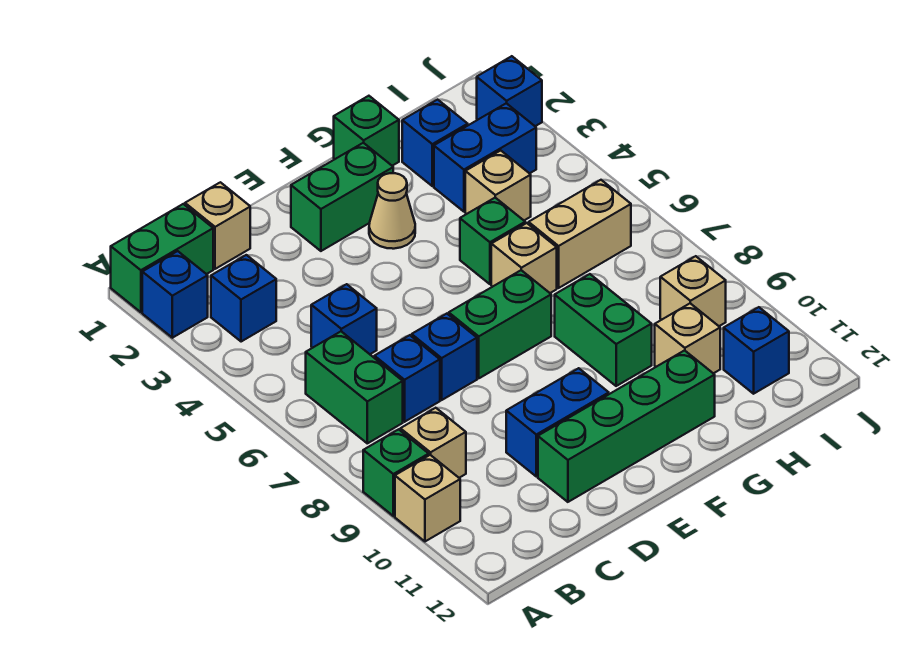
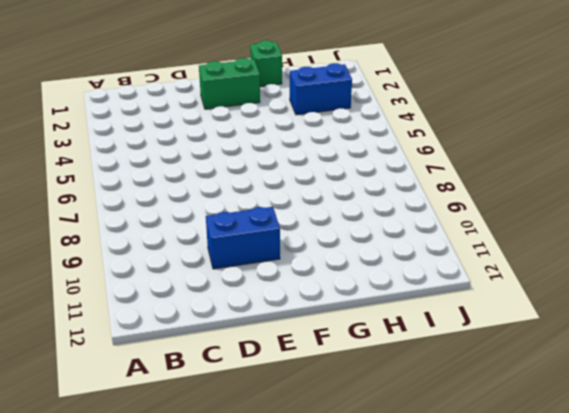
none -> green 1x2 brick [111,204,213,312]
none -> blue 1x1 brick [142,251,208,338]
none -> green 1x1 brick [363,429,429,516]

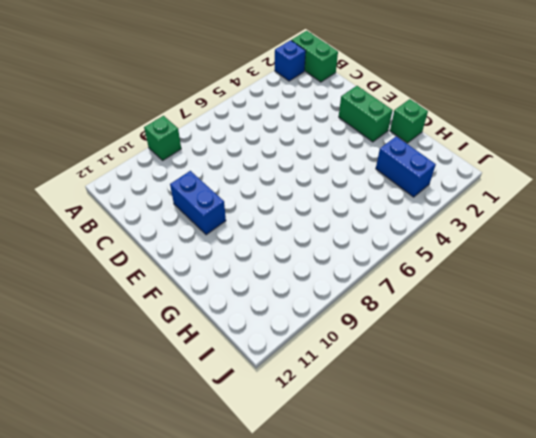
none -> tan 1x1 brick [395,455,460,541]
none -> blue 1x1 brick [211,255,276,342]
none -> green 1x2 brick [306,332,403,443]

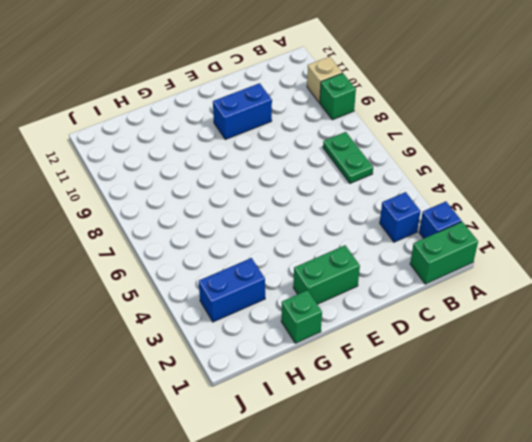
green 1x2 plate [323,132,373,183] -> green 1x2 brick [306,332,403,443]
none -> tan 1x1 brick [400,408,466,478]
none -> tan 1x1 brick [185,182,250,269]
none -> blue 1x1 brick [311,284,377,354]

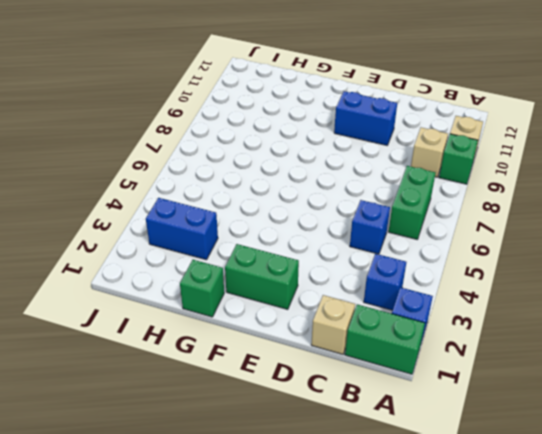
none -> blue 1x1 brick [374,335,440,422]
none -> blue 1x1 brick [412,314,477,400]
none -> green 1x4 brick [538,350,715,502]

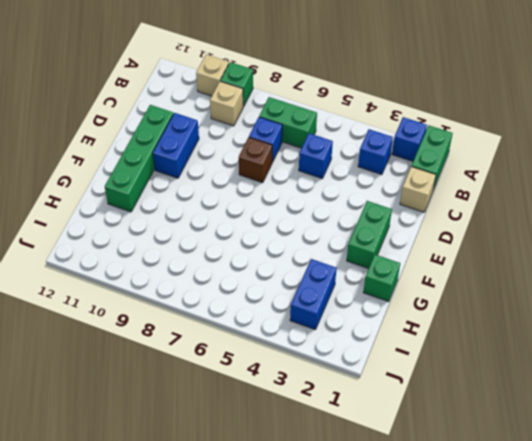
brown 1x1 brick [239,137,272,183] -> blue 1x1 brick [412,314,477,400]
none -> green 1x2 brick [449,270,551,378]
none -> tan 1x1 cone [369,173,415,249]
none -> green 1x1 brick [460,198,525,284]

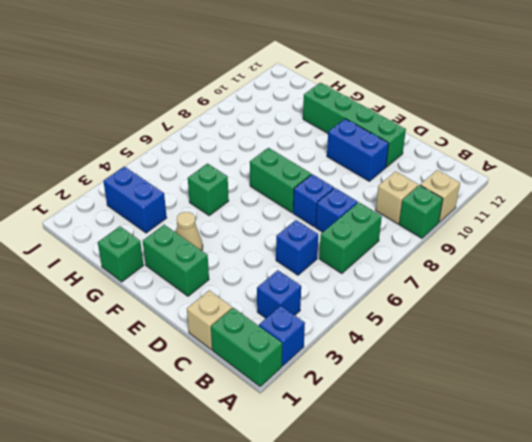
none -> tan 1x1 brick [491,223,557,293]
none -> green 1x2 brick [555,274,652,386]
none -> blue 1x1 brick [402,100,468,186]

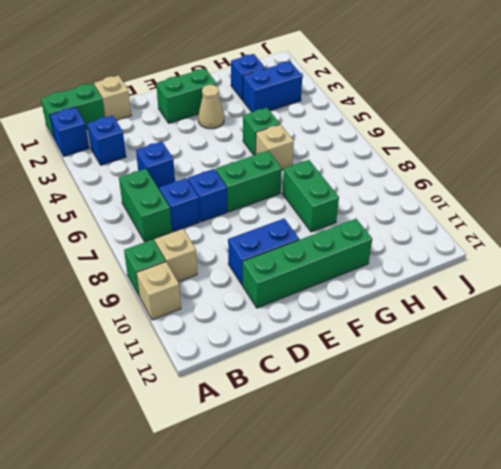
none -> green 1x1 brick [334,96,399,166]
none -> tan 1x1 brick [465,150,531,220]
none -> tan 1x2 brick [529,180,631,288]

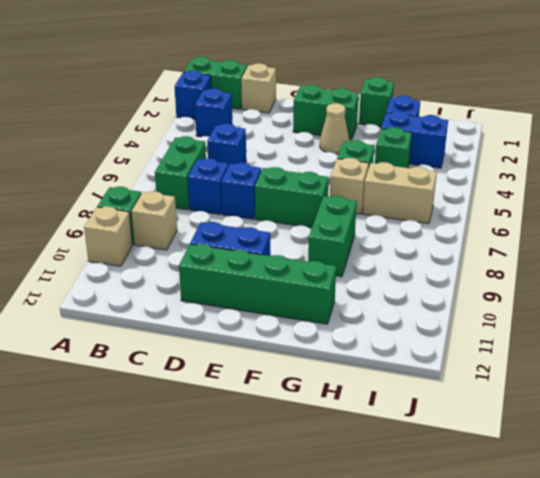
green 1x1 brick [375,127,412,168] -> tan 1x1 brick [465,150,531,220]
none -> tan 1x1 brick [655,303,720,373]
none -> tan 1x1 brick [660,256,726,326]
none -> blue 1x1 brick [724,307,789,394]

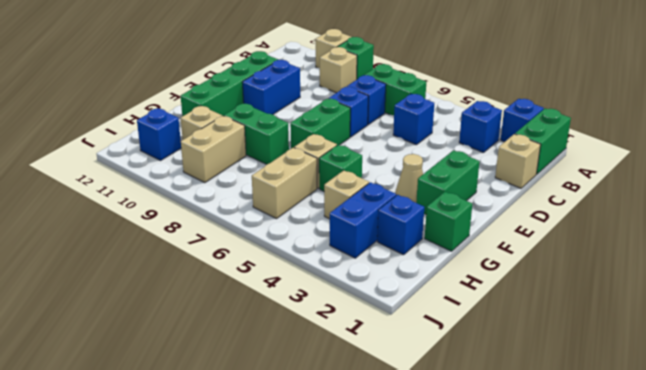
tan 1x2 brick [181,116,246,183] -> tan 1x1 brick [660,256,726,326]
none -> blue 1x1 brick [477,56,542,126]

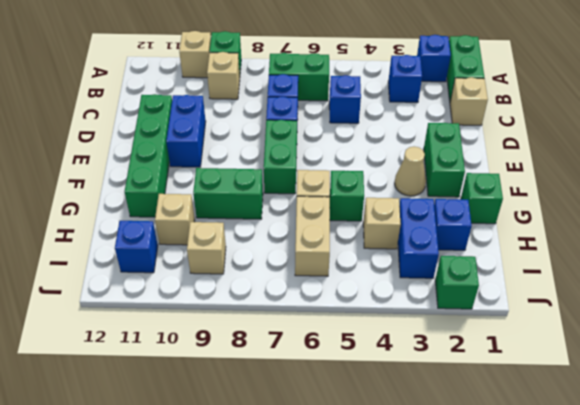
green 1x1 brick [435,256,479,309] -> blue 1x1 brick [477,56,542,126]

